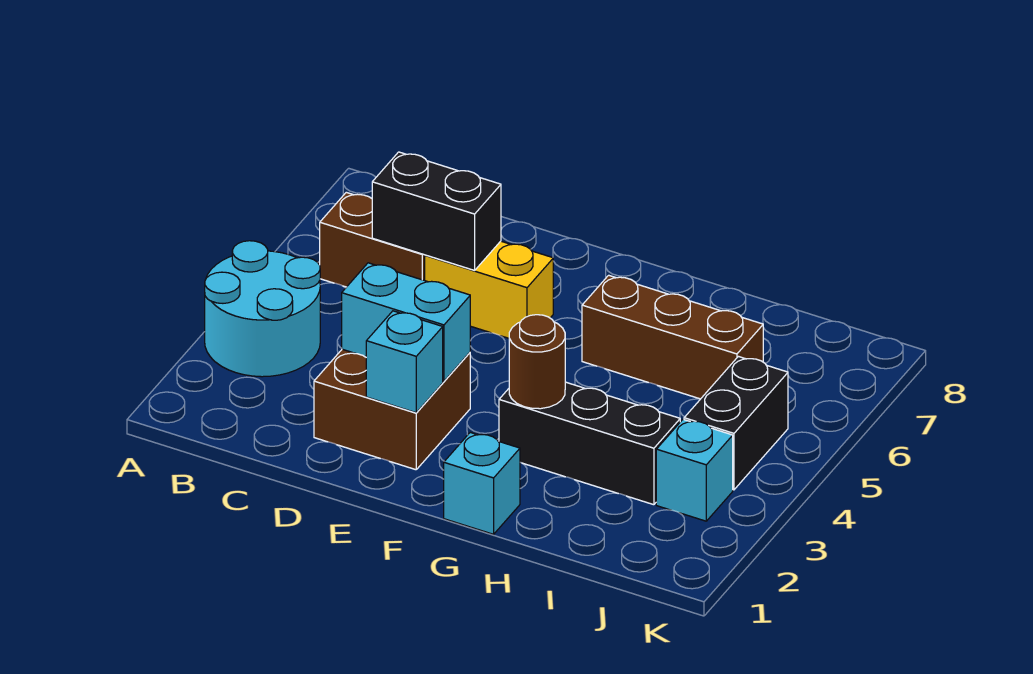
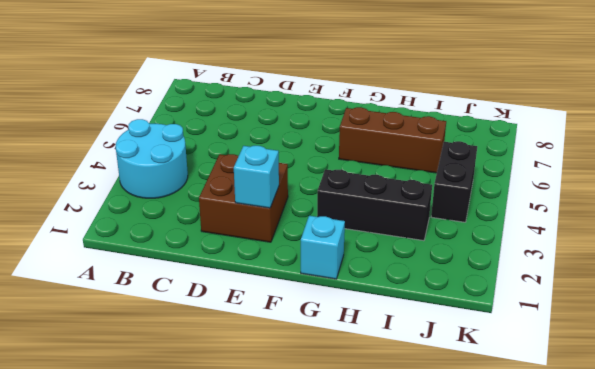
none -> brown 1x2 brick [320,192,425,287]
none -> yellow 1x2 brick [425,241,553,338]
none -> cyan 1x1 brick [656,419,733,521]

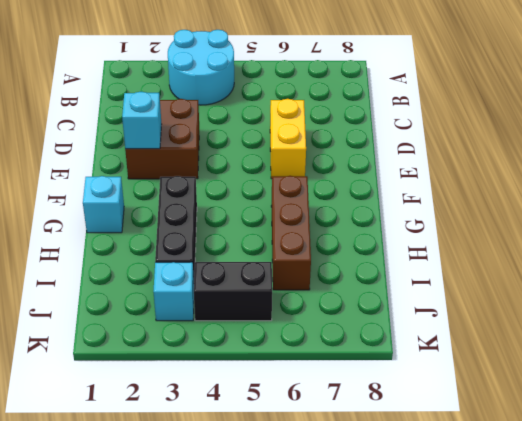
none -> brown 1x2 brick [320,192,425,287]
none -> black 1x2 brick [372,152,501,270]
none -> cyan 1x2 brick [342,263,470,381]

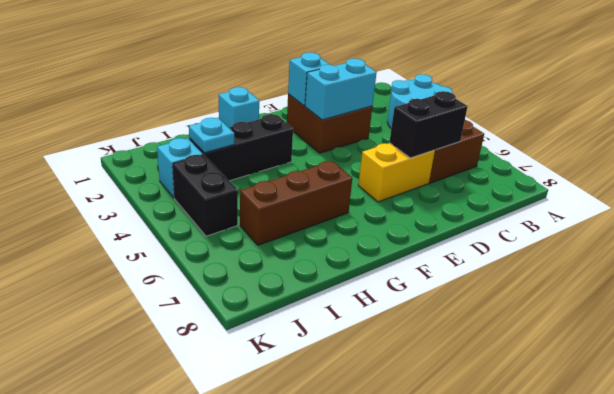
cyan 1x1 plate [189,118,234,153] -> none
none -> brown 1x1 round brick [509,315,565,409]

